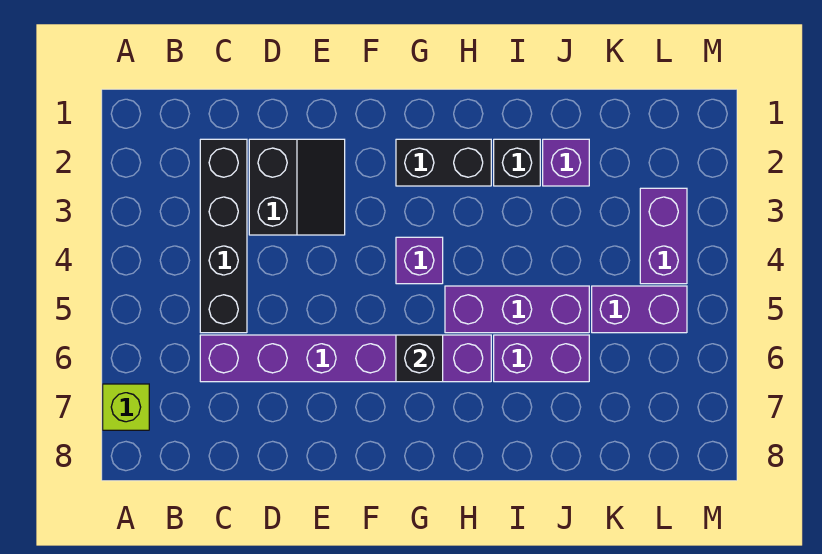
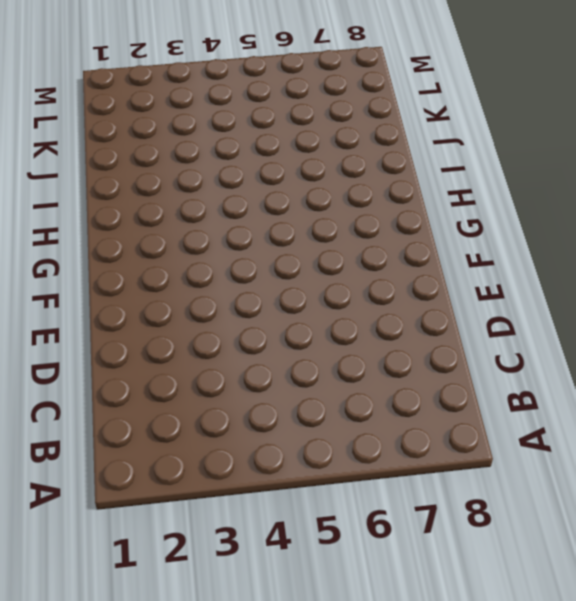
none -> lime 1x1 brick [103,384,149,430]
none -> black 1x4 brick [200,139,247,333]
none -> purple 1x6 brick [200,335,491,382]

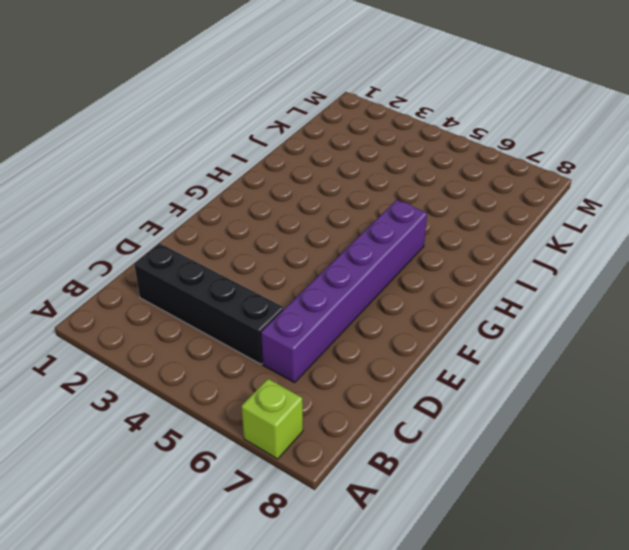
none -> black 2x2 slope [249,139,345,235]
none -> black 1x2 brick [396,139,491,186]
none -> purple 1x1 brick [396,237,443,284]

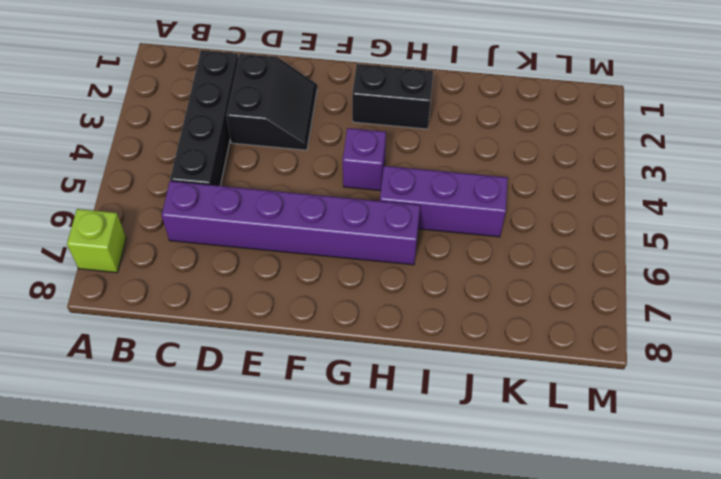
none -> black 1x1 brick [494,139,540,186]
none -> purple 1x2 brick [494,335,589,382]
none -> purple 1x1 brick [543,139,589,186]

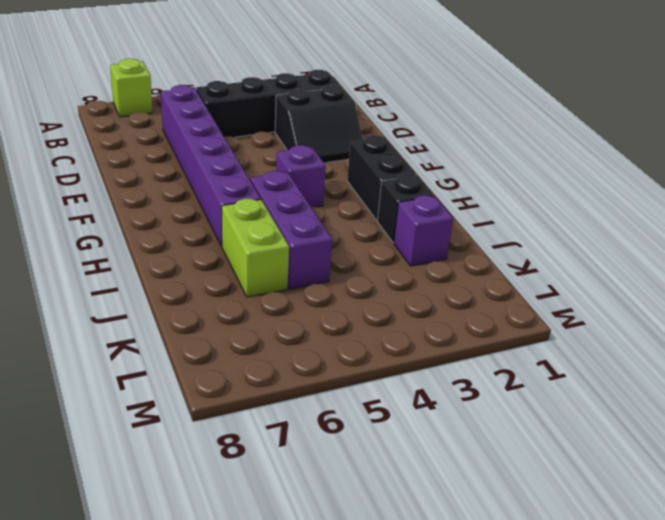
lime 1x2 brick [222,199,289,297] -> purple 1x2 brick [494,335,589,382]
none -> purple 1x2 brick [592,286,687,333]
none -> purple 1x2 brick [640,188,687,284]
none -> black 1x1 brick [396,335,443,382]

